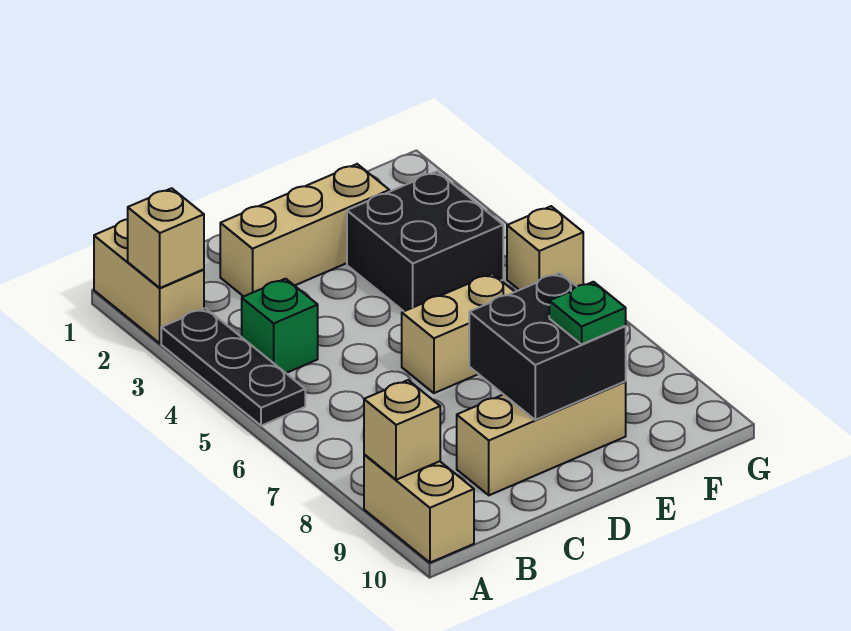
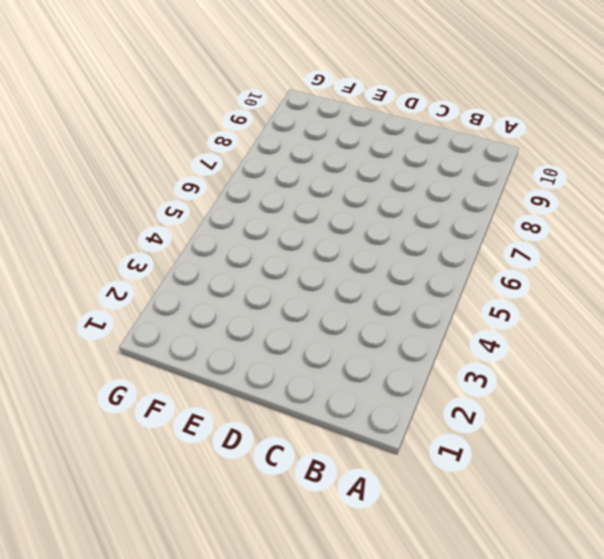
none -> tan 1x2 brick [94,219,204,343]
none -> black 1x3 plate [161,308,305,426]
none -> tan 1x2 brick [364,454,474,563]

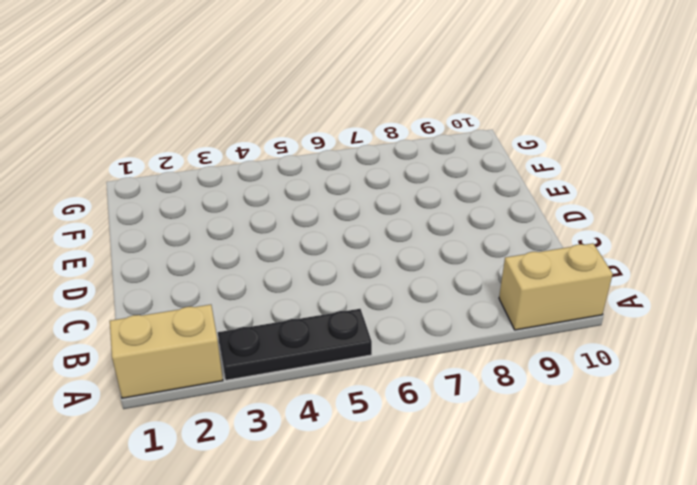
none -> green 1x1 brick [242,279,318,373]
none -> tan 1x3 brick [220,164,389,296]
none -> tan 1x3 brick [457,382,626,495]

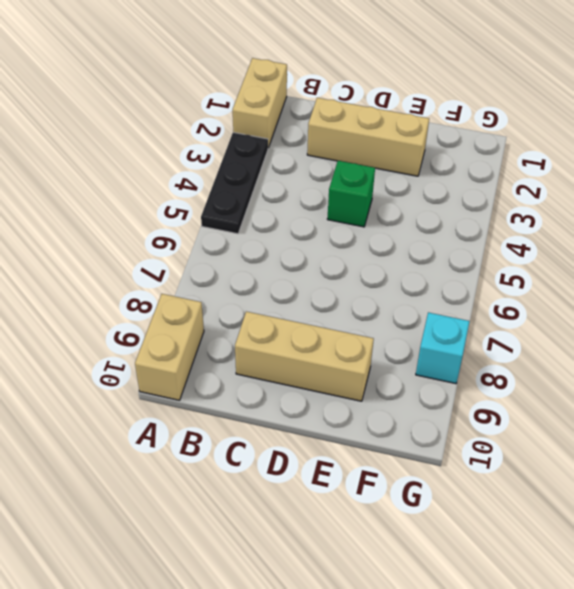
green 1x1 brick [327,161,375,227] -> green 1x1 brick moved to [242,279,318,373]
cyan 1x1 brick [416,312,470,384] -> none
none -> tan 1x2 brick [402,274,515,393]
none -> black 2x2 brick [347,171,503,311]
none -> tan 1x1 brick [507,206,583,290]

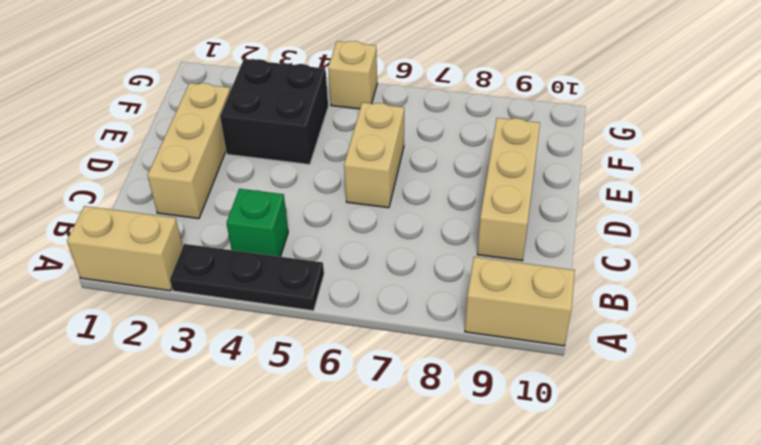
none -> tan 1x1 brick [128,188,204,288]
none -> tan 1x1 brick [364,380,440,480]
none -> black 2x2 brick [469,273,626,420]

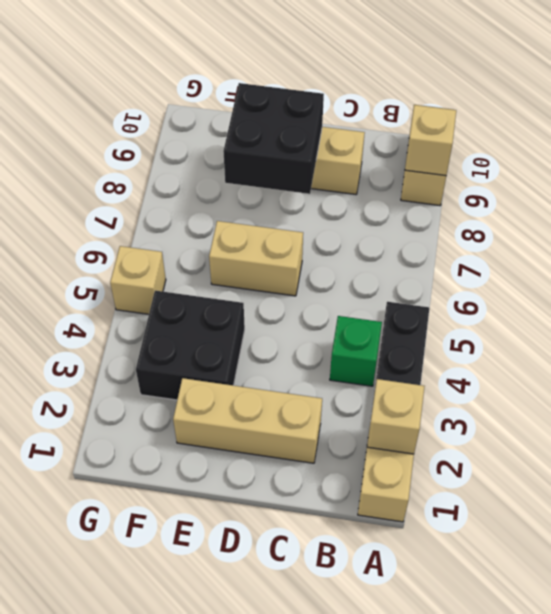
none -> green 1x1 plate [549,282,626,344]

